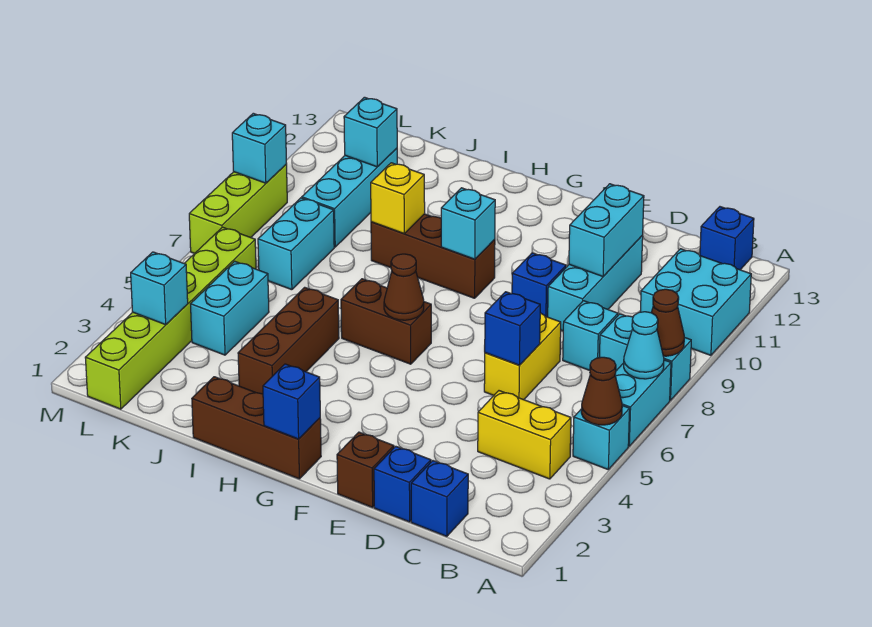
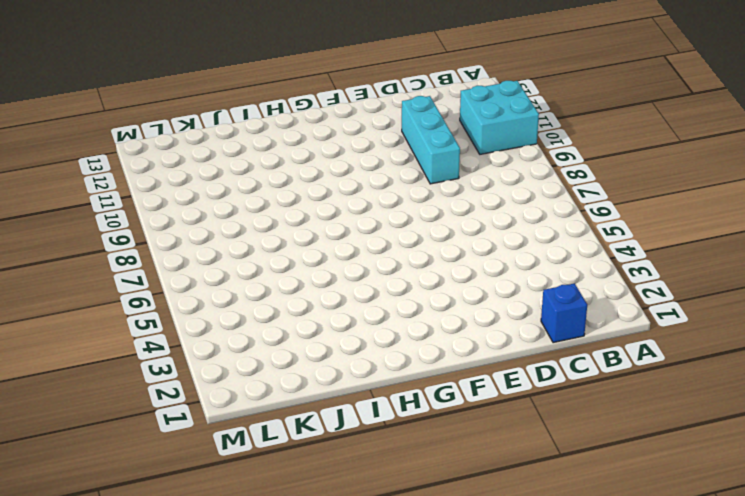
none -> cyan 1x1 brick [573,406,630,469]
none -> cyan 1x2 brick [615,360,671,446]
none -> cyan 1x2 brick [599,314,691,400]
none -> yellow 1x2 brick [478,391,571,479]

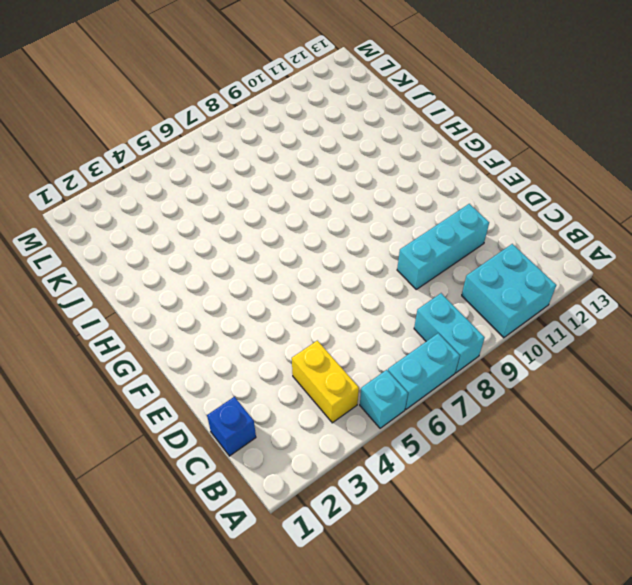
none -> blue 1x1 brick [700,207,754,270]
none -> cyan 1x1 brick [563,301,618,370]
none -> blue 1x1 brick [374,446,431,522]
none -> yellow 1x2 brick [484,313,561,400]

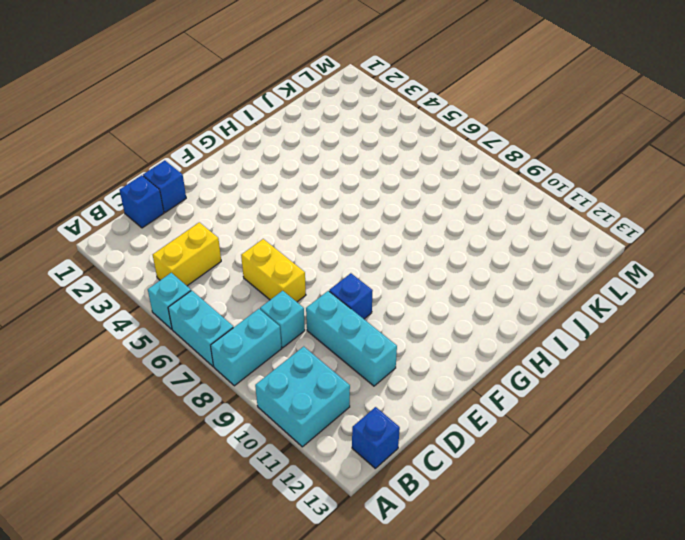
none -> brown 1x1 brick [337,432,394,507]
none -> brown 1x3 brick [192,377,321,479]
none -> brown 1x2 brick [341,279,431,364]
none -> brown 1x3 brick [371,214,495,298]

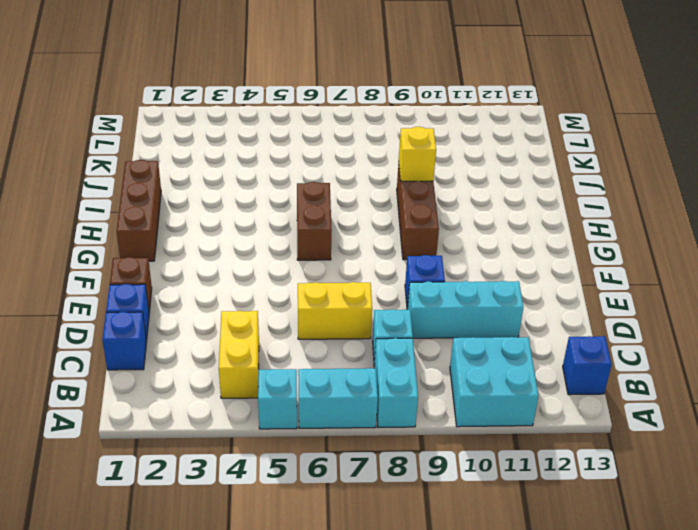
none -> brown 1x3 brick [238,287,339,394]
none -> cyan 1x2 brick [191,261,269,355]
none -> cyan 1x2 brick [258,198,334,290]
none -> cyan 1x3 brick [302,148,397,247]

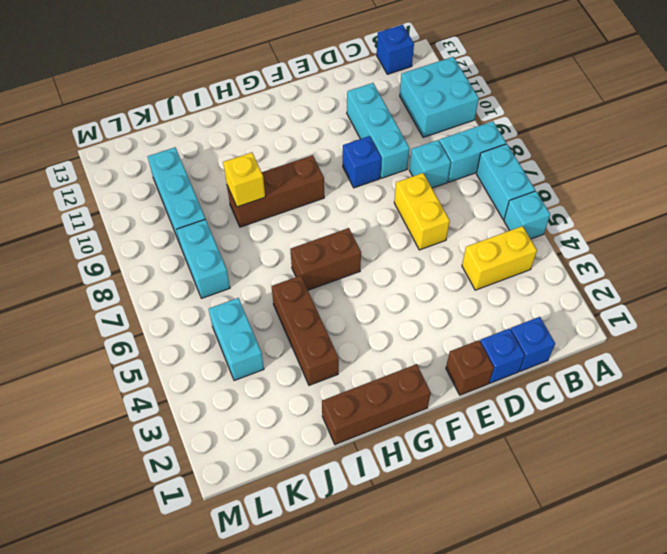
none -> lime 1x6 brick [85,227,256,409]
none -> lime 1x3 brick [189,165,287,253]
none -> brown 1x1 cone [581,357,622,425]
none -> cyan 1x1 cone [624,312,664,379]

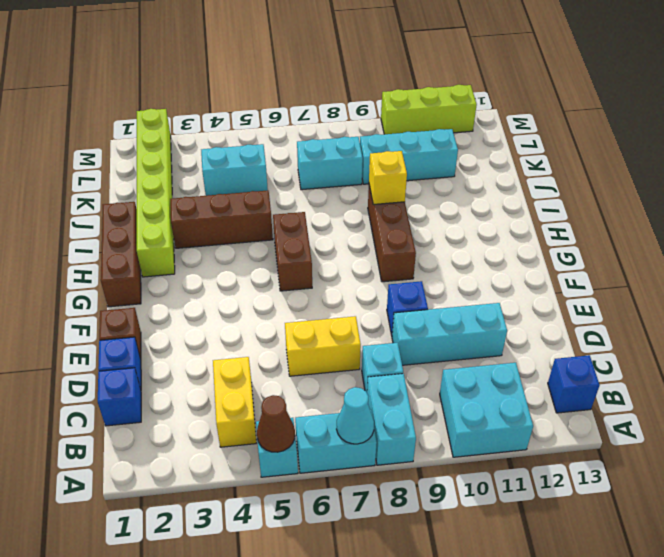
lime 1x6 brick [137,109,175,277] -> lime 1x6 brick turned to [85,227,256,409]
lime 1x3 brick [381,85,477,134] -> lime 1x3 brick moved to [189,165,287,253]
none -> brown 1x1 cone [651,289,684,356]
none -> blue 1x1 brick [484,292,540,365]
none -> cyan 1x2 brick [569,184,644,276]
none -> blue 1x1 brick [263,364,320,439]

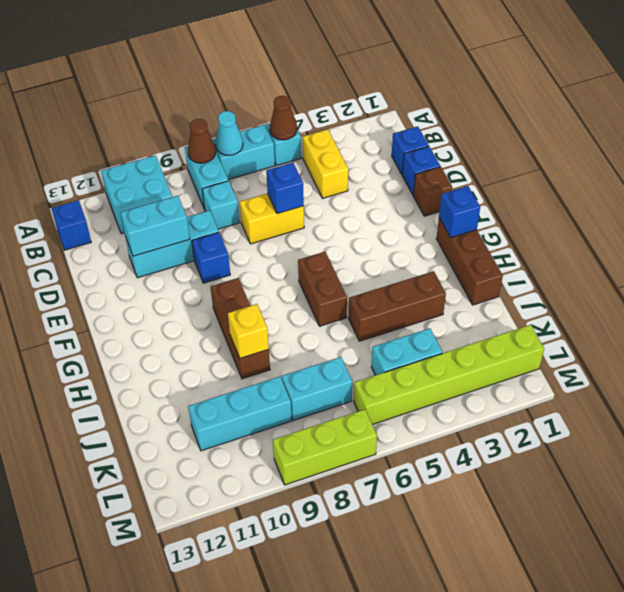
none -> brown 1x1 cone [384,254,424,320]
none -> cyan 1x1 brick [441,188,495,259]
none -> cyan 1x1 brick [344,97,397,167]
none -> cyan 1x1 brick [131,252,188,325]

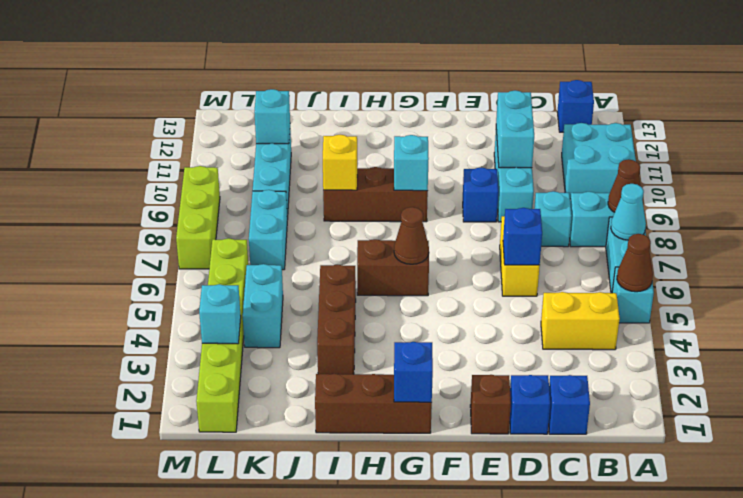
none -> cyan 1x1 brick [232,113,287,183]

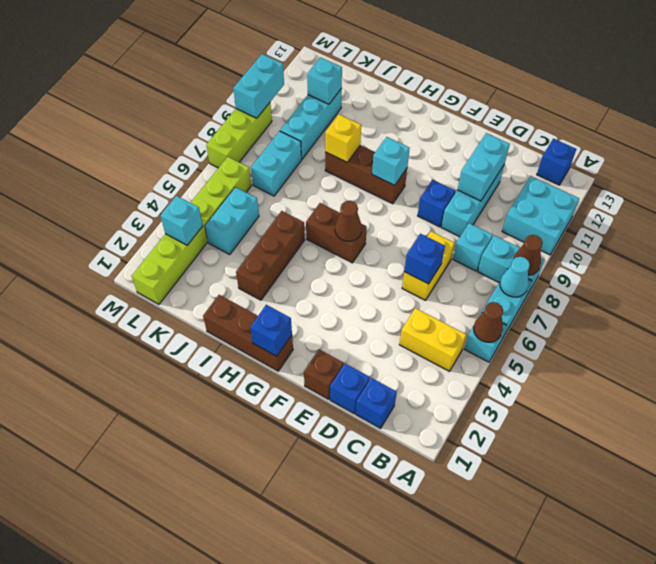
cyan 1x2 brick [233,54,284,118] -> cyan 1x1 brick [232,113,287,183]

